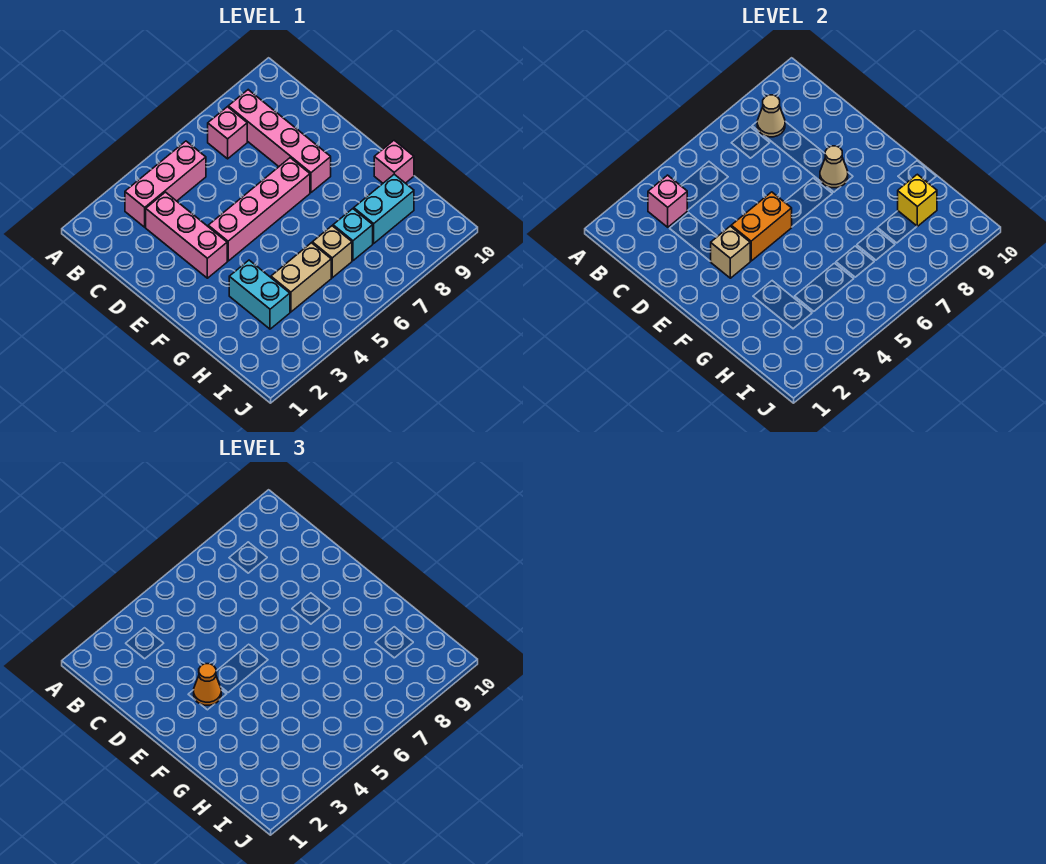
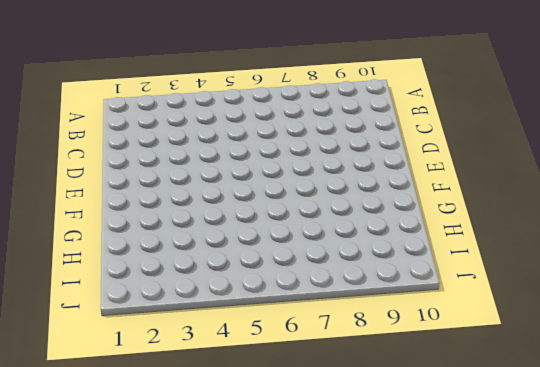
none -> pink 1x3 brick [125,141,206,227]
none -> pink 1x1 brick [208,107,247,159]
none -> pink 1x4 brick [228,90,331,192]

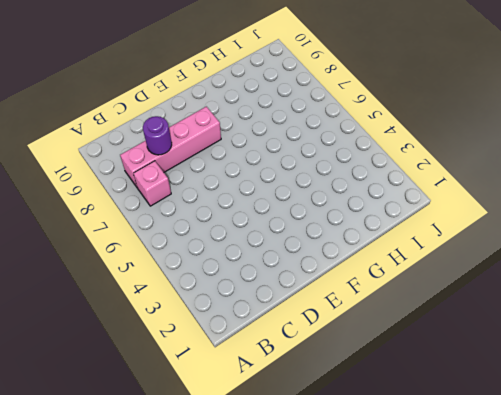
purple 1x1 round brick [143,116,172,155] -> none
none -> pink 1x3 brick [125,141,206,227]
none -> pink 1x3 brick [146,192,227,278]
none -> pink 1x4 brick [208,158,310,261]

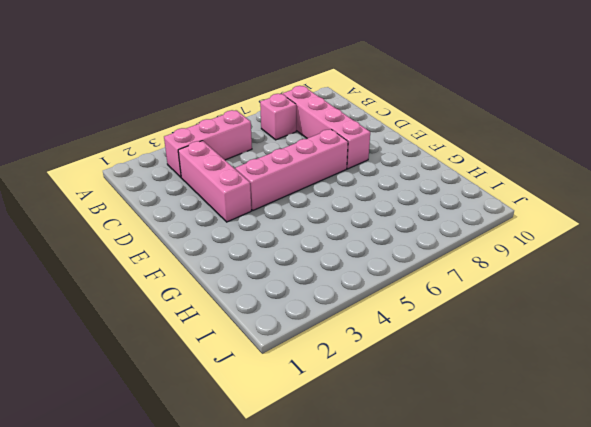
none -> cyan 1x2 brick [229,260,290,329]
none -> pink 1x1 brick [374,140,414,183]
none -> tan 1x2 brick [271,243,331,312]

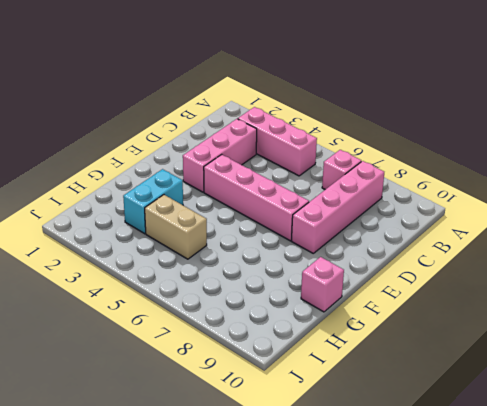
none -> tan 1x1 brick [312,226,352,278]
none -> cyan 1x1 brick [333,209,373,261]
none -> cyan 1x2 brick [354,174,414,243]

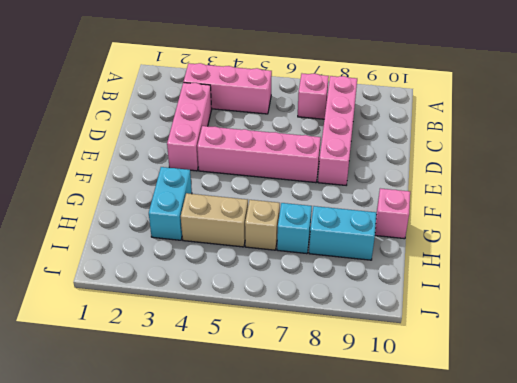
none -> pink 1x1 brick [648,175,687,227]
none -> tan 1x1 cone [757,95,785,137]
none -> tan 1x1 brick [711,226,750,278]

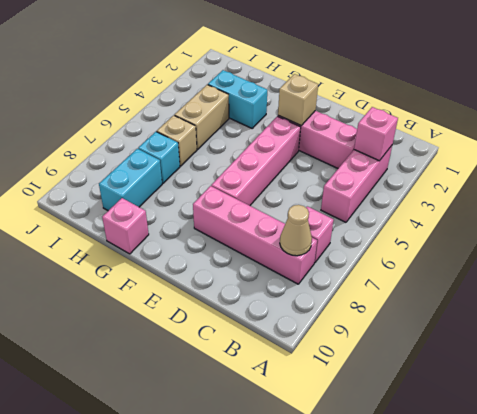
none -> orange 1x2 brick [731,192,792,261]
none -> tan 1x1 cone [820,146,848,188]
none -> yellow 1x1 brick [898,174,937,226]

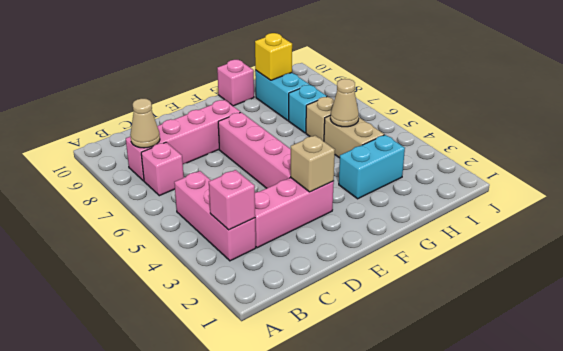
tan 1x1 cone [330,79,359,127] -> tan 1x1 cone moved to [820,146,848,188]
none -> orange 1x2 brick [731,192,792,261]
none -> orange 1x1 cone [194,664,221,705]

